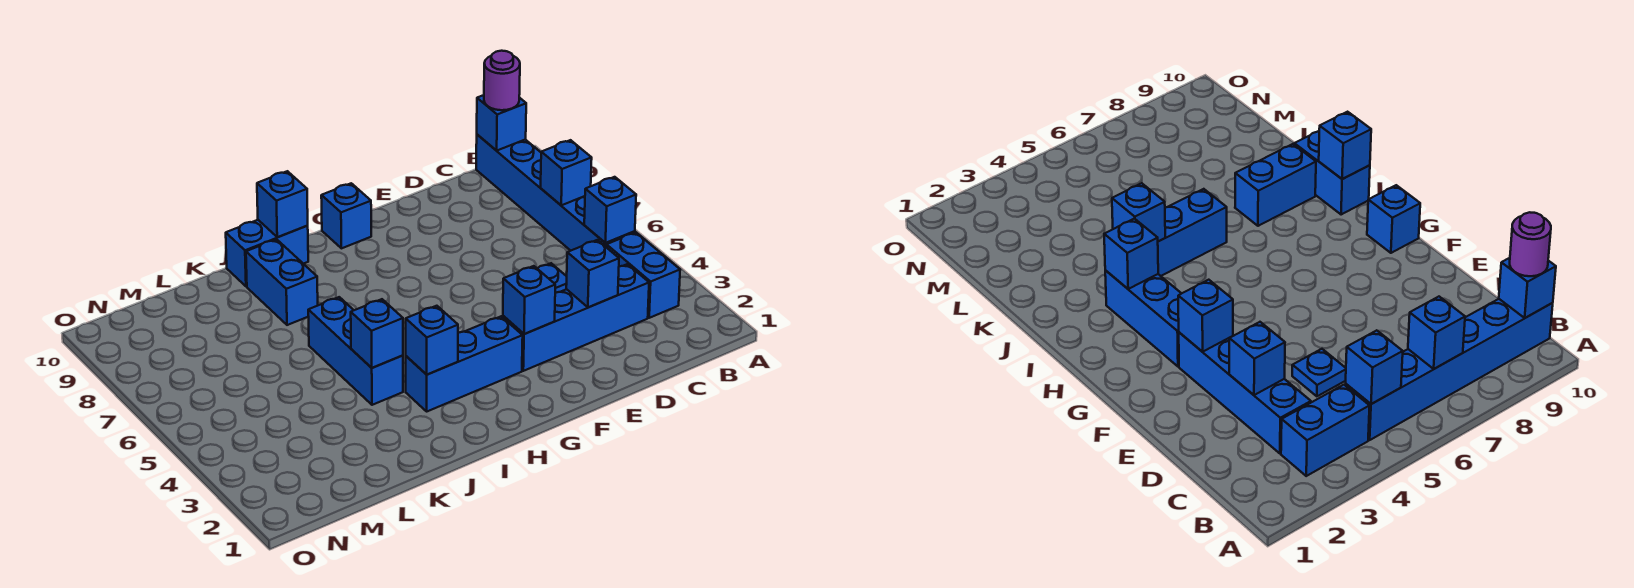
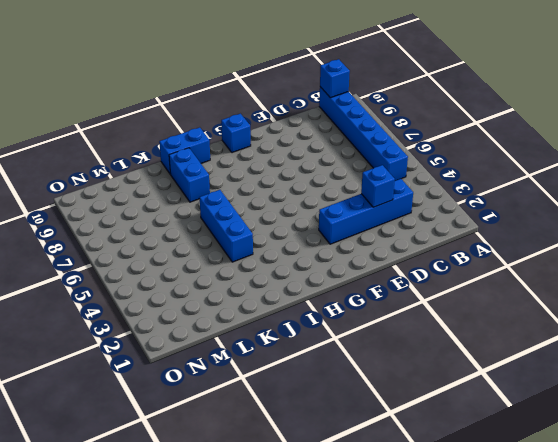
none -> blue 1x2 brick [606,232,680,318]
none -> blue 1x1 plate [537,263,567,293]
none -> blue 1x3 brick [406,316,523,411]

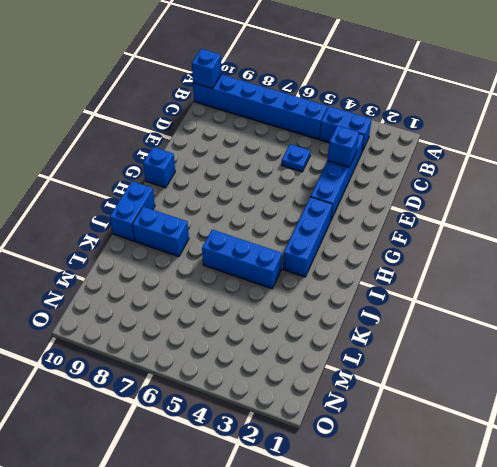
none -> blue 1x1 brick [584,177,636,243]
none -> blue 1x1 brick [541,140,592,205]
none -> blue 1x1 brick [503,266,555,334]

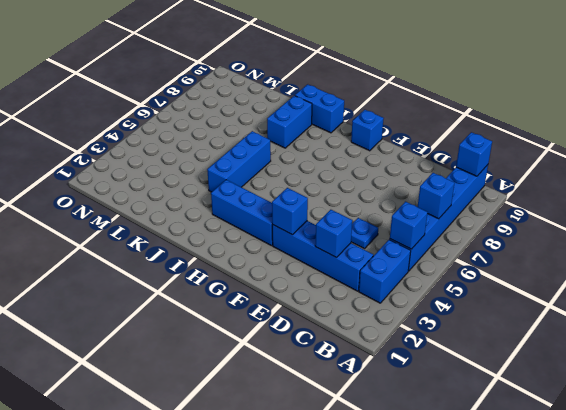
none -> blue 1x1 brick [406,306,458,375]
none -> blue 1x1 brick [257,171,308,237]
none -> blue 1x1 brick [351,299,403,368]

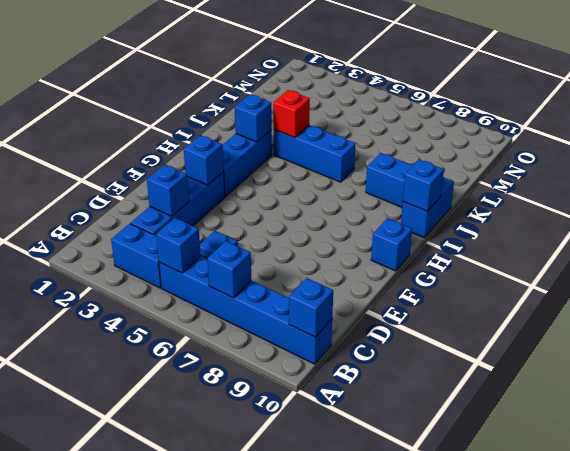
red 1x1 brick [273,90,310,138] -> blue 1x1 brick [351,299,403,368]
none -> purple 1x1 round brick [484,51,520,110]

